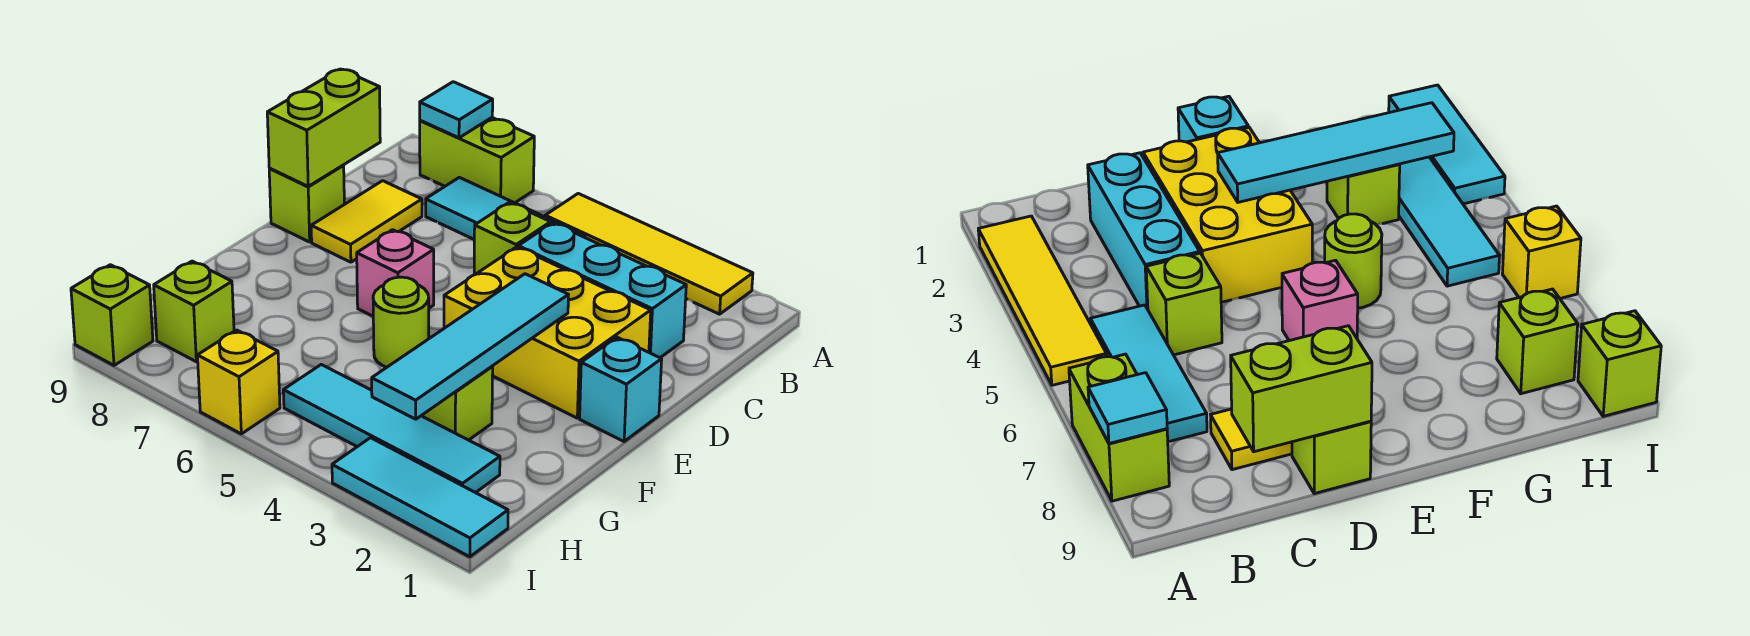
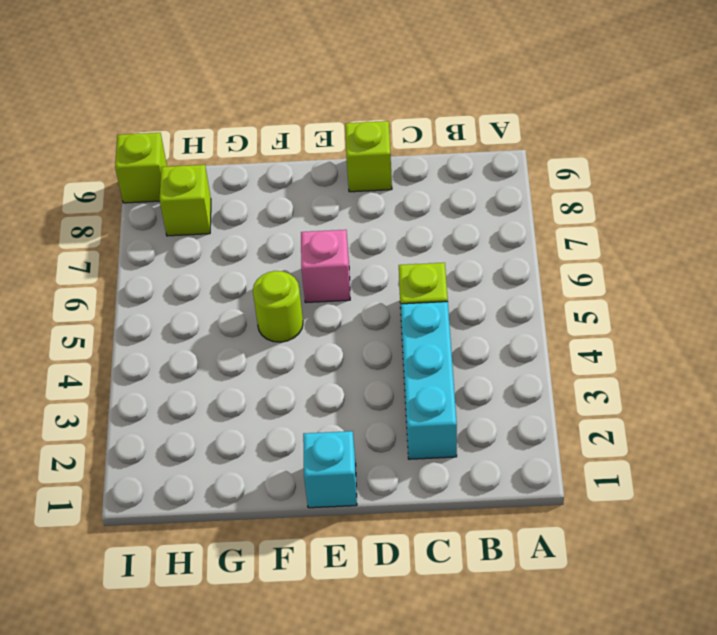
none -> yellow 1x4 tile [545,194,753,314]
none -> lime 1x2 brick [420,118,534,203]
none -> cyan 1x3 tile [426,177,585,239]

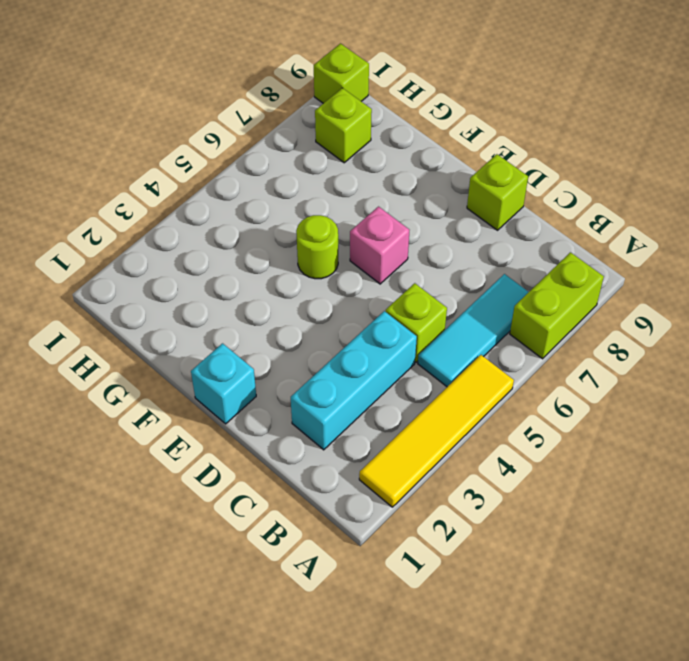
none -> yellow 1x2 tile [311,181,422,262]
none -> yellow 2x3 brick [444,247,651,418]
none -> lime 1x1 brick [421,367,493,440]

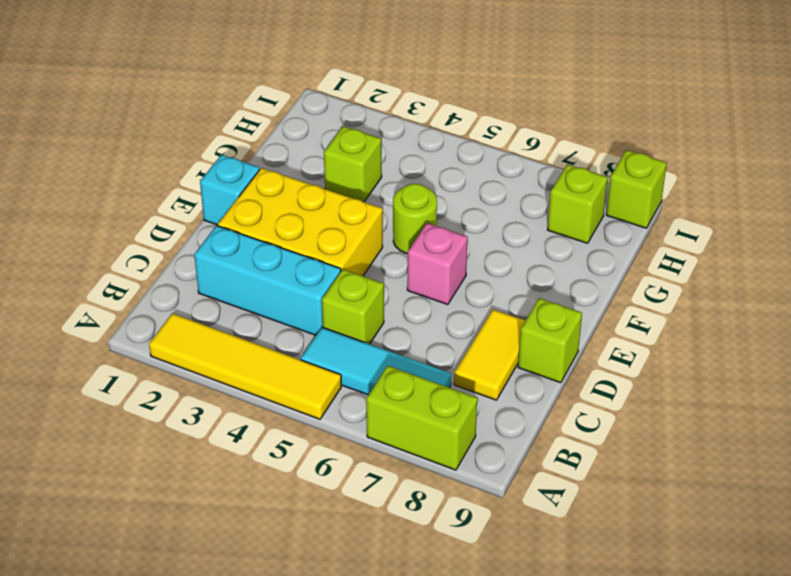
none -> cyan 1x4 tile [283,365,500,493]
none -> cyan 1x3 tile [332,438,508,557]
none -> yellow 1x1 brick [197,330,280,434]

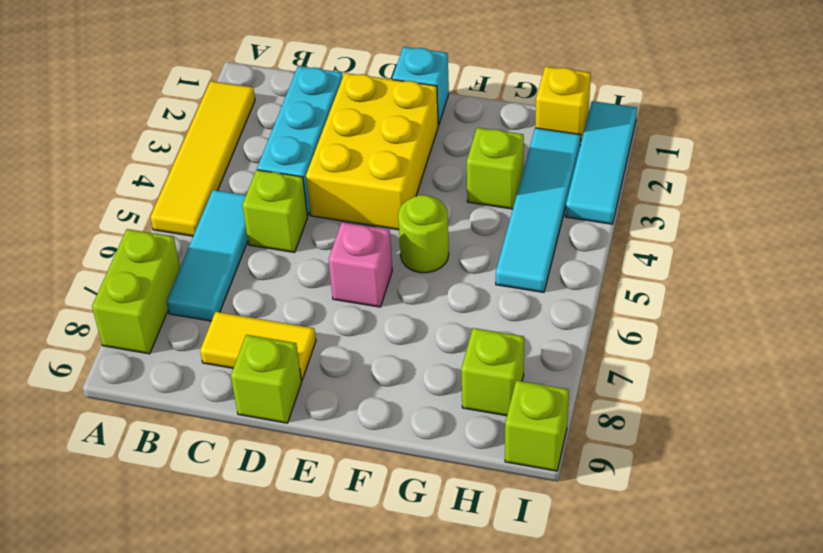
yellow 1x1 brick [535,66,591,145] -> yellow 1x1 brick moved to [197,330,280,434]
none -> cyan 1x1 tile [420,82,493,138]
none -> lime 1x2 brick [267,69,380,186]
none -> cyan 1x4 tile [372,274,568,419]

